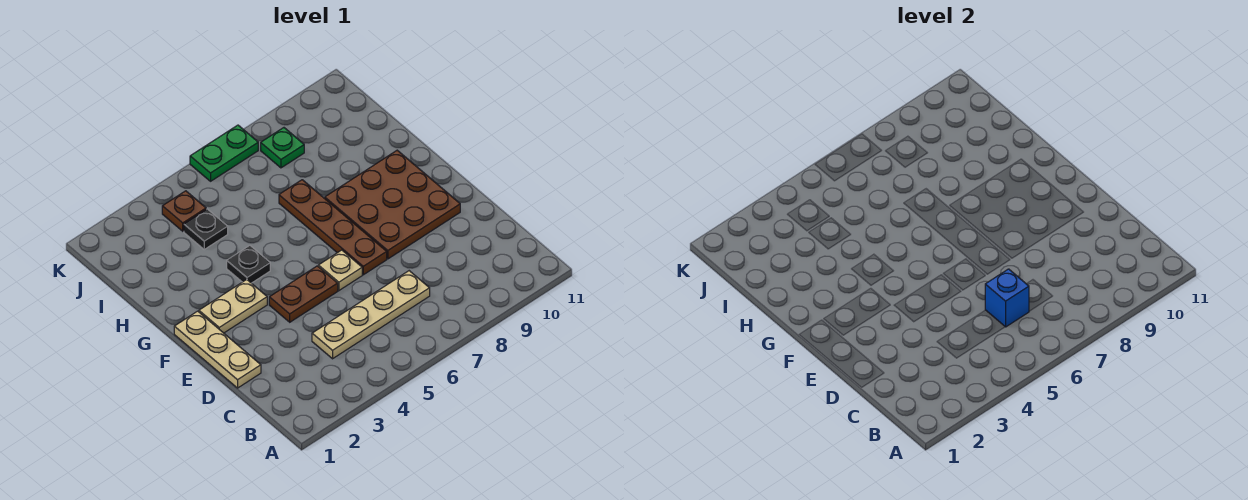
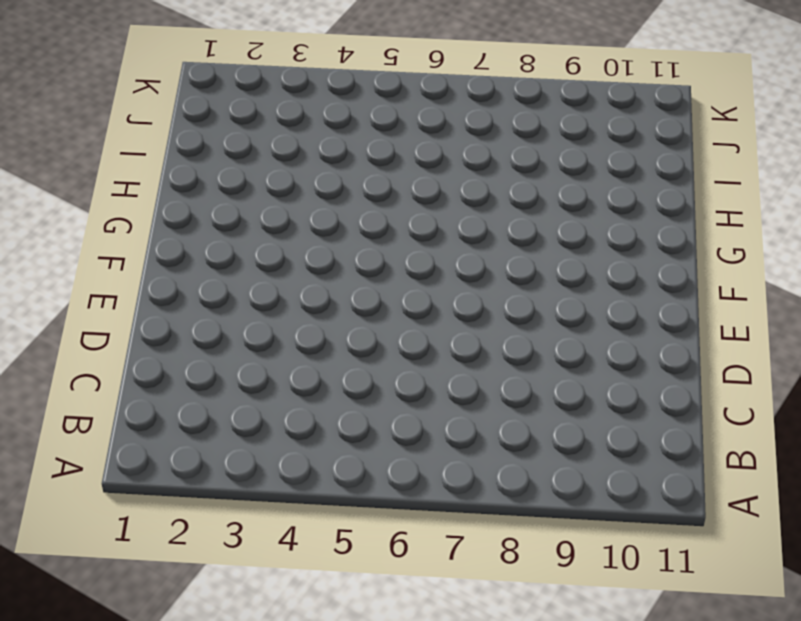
none -> tan 1x4 plate [312,271,430,359]
none -> tan 1x3 plate [174,311,261,388]
none -> brown 1x2 plate [269,266,338,322]

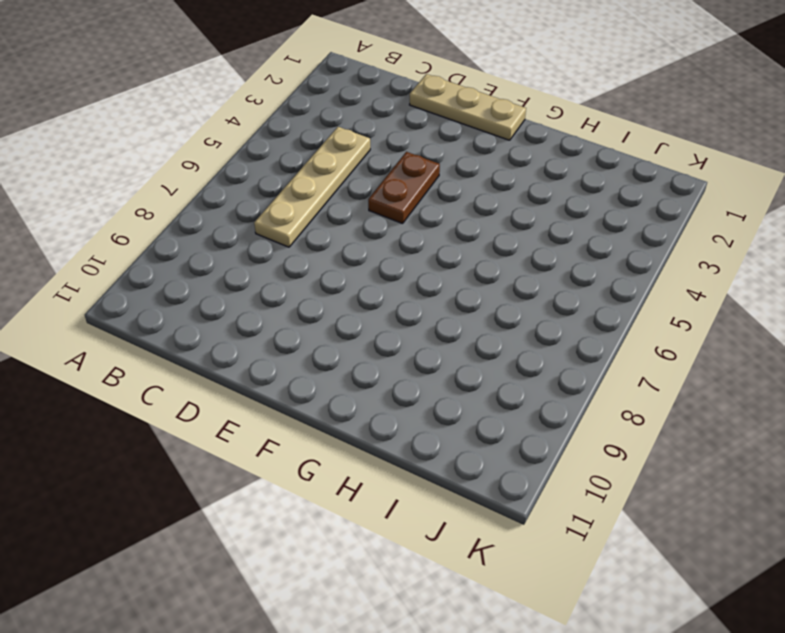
none -> tan 1x1 plate [318,250,362,291]
none -> brown 1x4 plate [279,180,387,275]
none -> brown 3x3 plate [325,150,460,259]

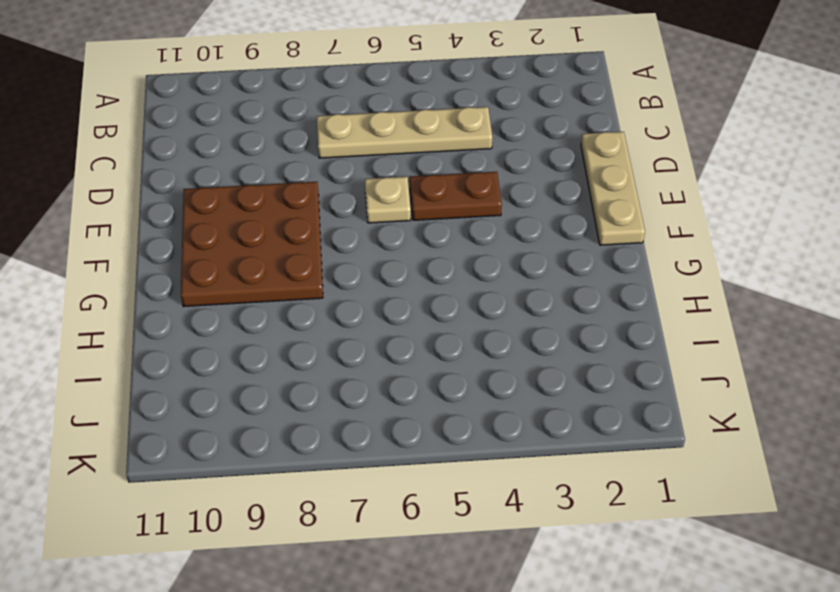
none -> brown 1x4 plate [279,180,387,275]
none -> tan 1x2 plate [199,280,267,333]
none -> black 1x1 plate [227,246,270,283]

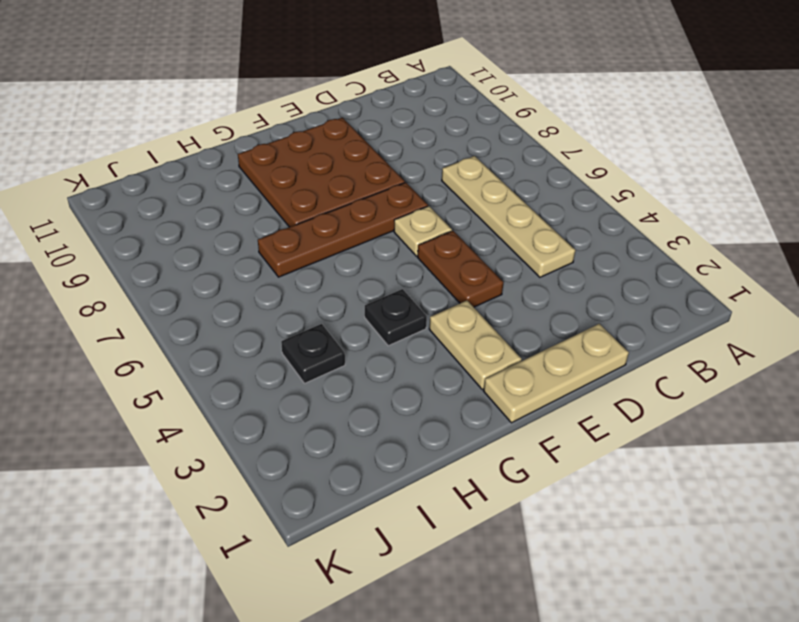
none -> brown 1x1 plate [162,191,206,231]
none -> green 1x1 plate [261,128,304,168]
none -> green 1x2 plate [190,125,258,181]

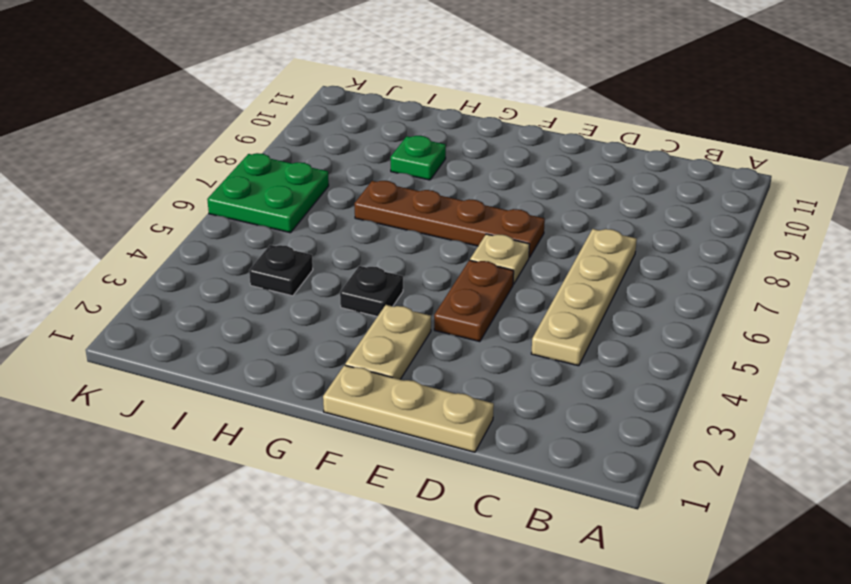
green 1x1 plate [390,136,446,180] -> green 1x1 plate moved to [261,128,304,168]
green 2x2 plate [207,153,329,233] -> green 1x2 plate [190,125,258,181]
none -> brown 3x3 plate [325,150,460,259]
none -> brown 1x1 plate [162,191,206,231]
none -> blue 1x1 brick [985,269,1029,327]

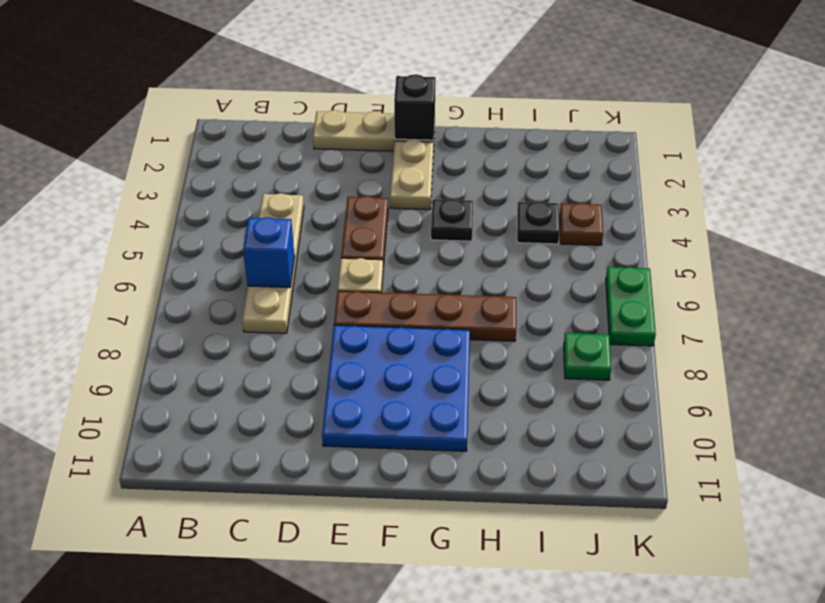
blue 3x3 plate [322,325,470,451] -> brown 3x3 plate [325,150,460,259]
black 1x1 brick [394,74,436,140] -> none

